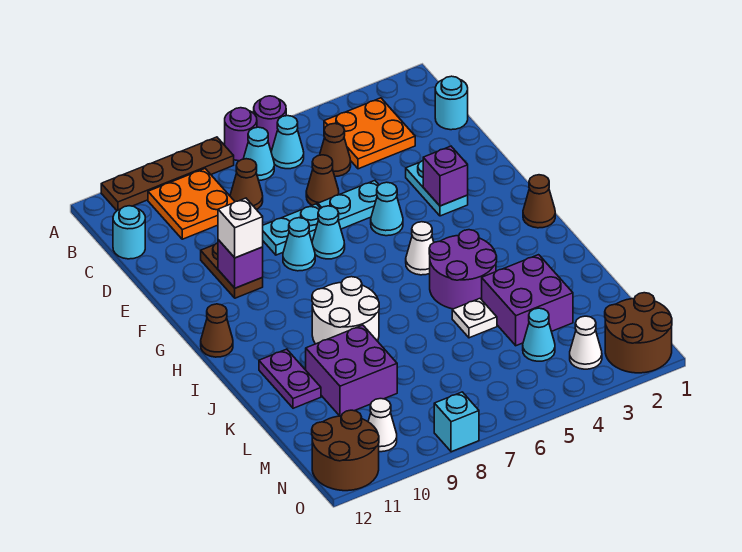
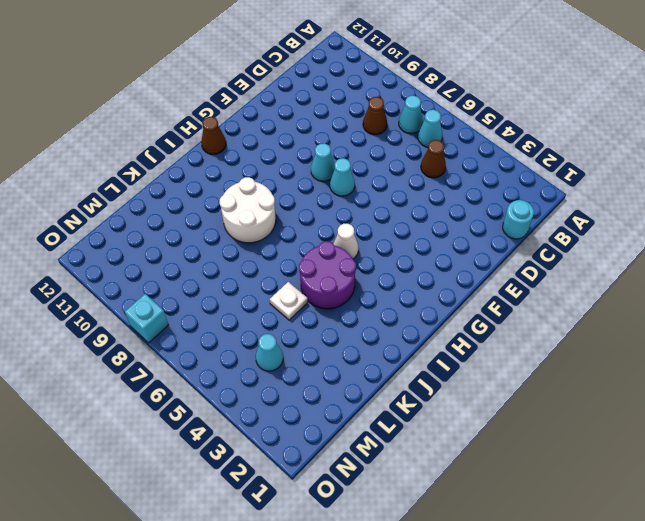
none -> purple 1x1 round brick [254,96,286,149]
none -> purple 1x1 round brick [225,108,257,161]
none -> brown 1x4 plate [101,137,234,211]
none -> orange 2x2 plate [324,98,415,169]

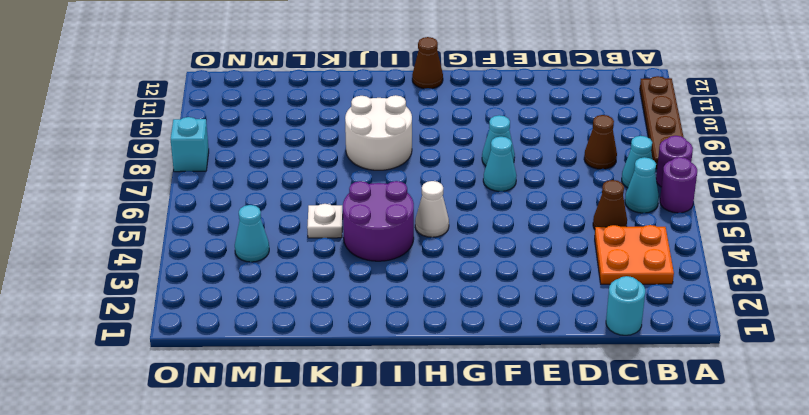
none -> orange 2x2 plate [148,169,235,239]
none -> cyan 1x1 round brick [113,206,145,259]
none -> brown 1x1 cone [306,155,339,205]
none -> cyan 1x2 plate [406,161,468,216]

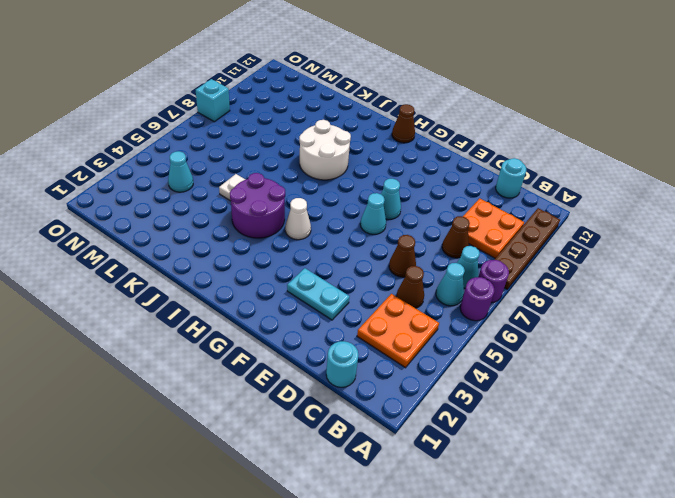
none -> cyan 1x2 plate [318,181,379,229]
none -> cyan 1x2 plate [263,204,321,255]
none -> brown 1x2 plate [201,243,263,298]
none -> cyan 1x1 cone [371,182,403,236]

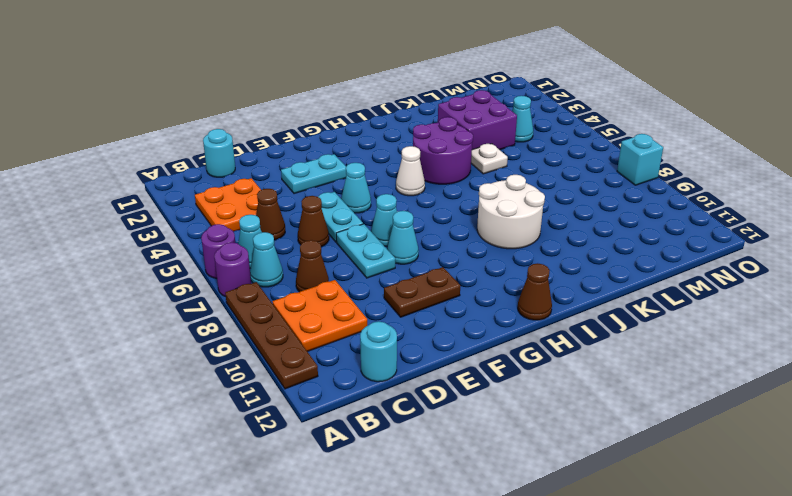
none -> brown 1x1 cone [523,175,555,228]
none -> purple 1x2 plate [259,349,321,408]
none -> purple 2x2 brick [306,325,397,416]
none -> brown 2x2 round brick [605,293,672,373]

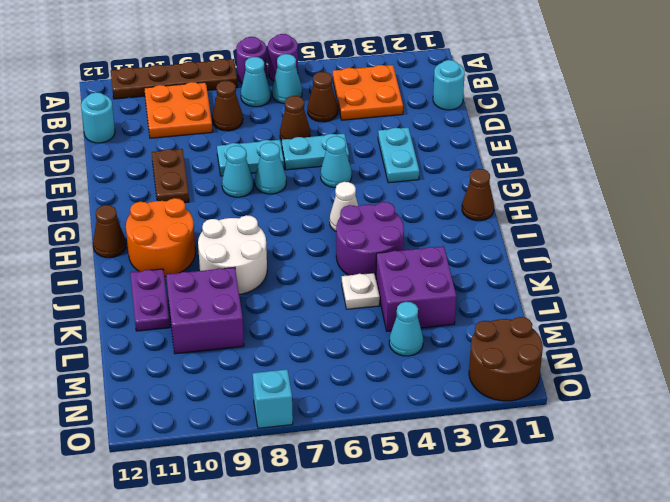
orange 2x2 round brick [126,198,195,277] -> none
none -> white 1x1 cone [570,316,602,369]
none -> white 1x1 cone [368,399,397,452]
none -> brown 2x2 round brick [312,410,379,491]
none -> purple 1x1 brick [423,146,468,206]

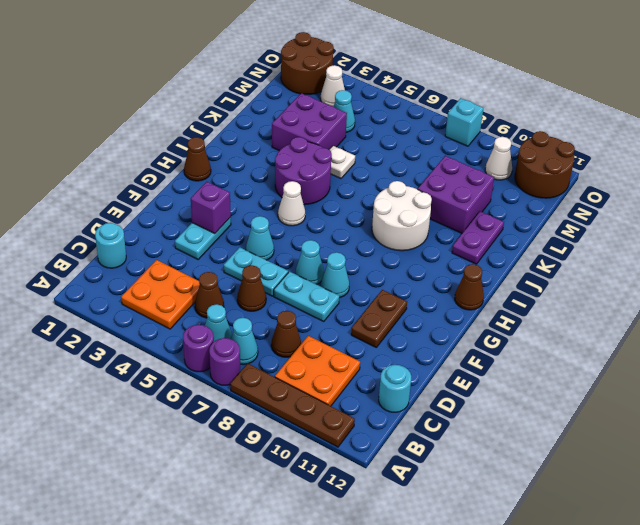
none -> purple 1x1 brick [218,240,263,288]
none -> white 1x1 brick [218,198,263,258]

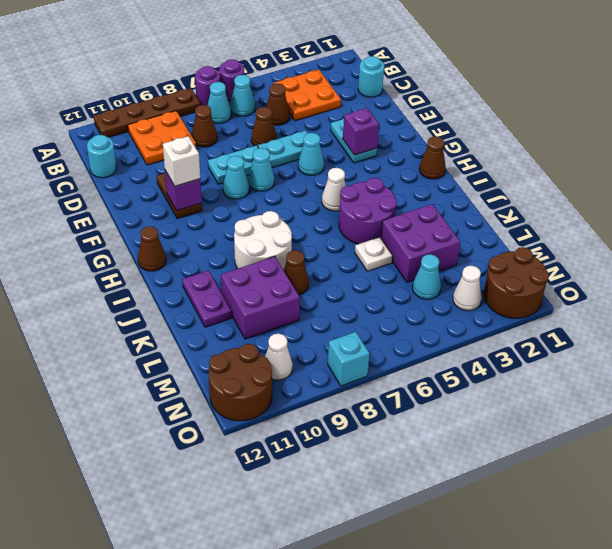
brown 1x1 cone [284,250,309,295] -> none

